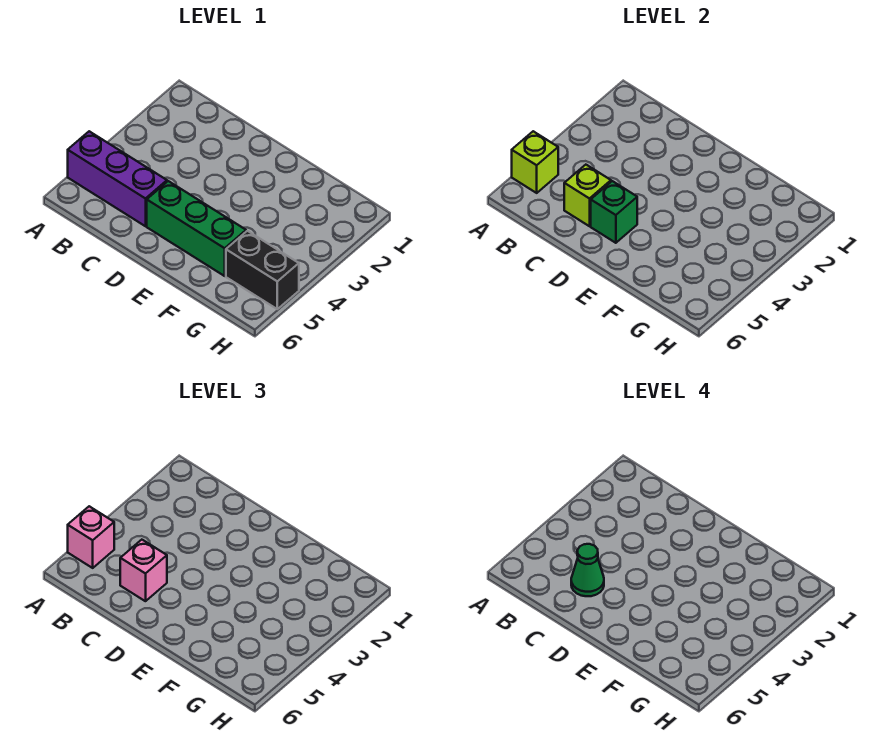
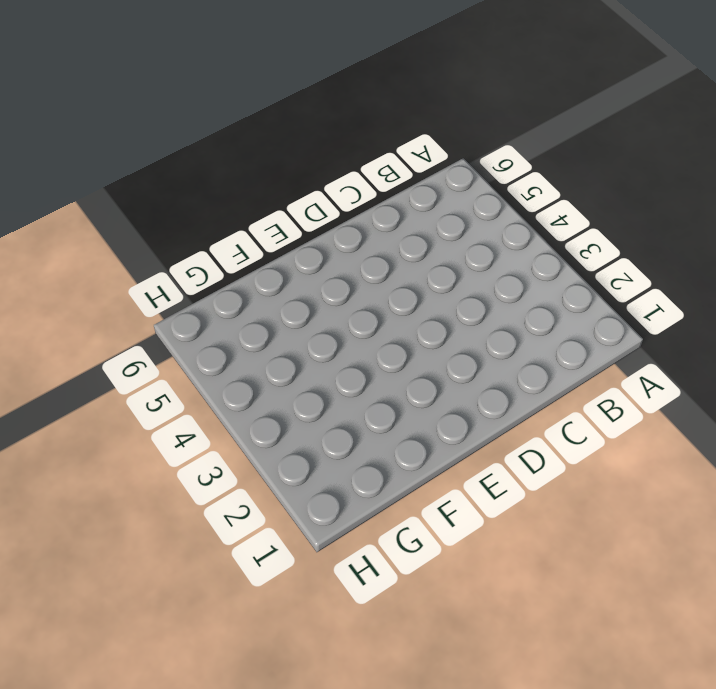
none -> purple 1x3 brick [68,131,167,226]
none -> green 1x3 brick [147,181,246,276]

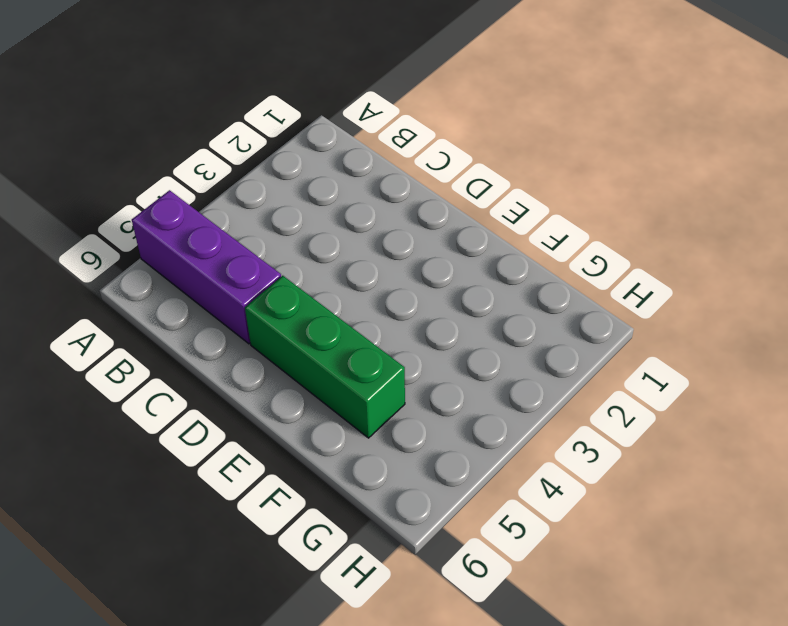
none -> black 1x2 brick [226,231,299,309]
none -> lime 1x1 brick [512,131,558,193]

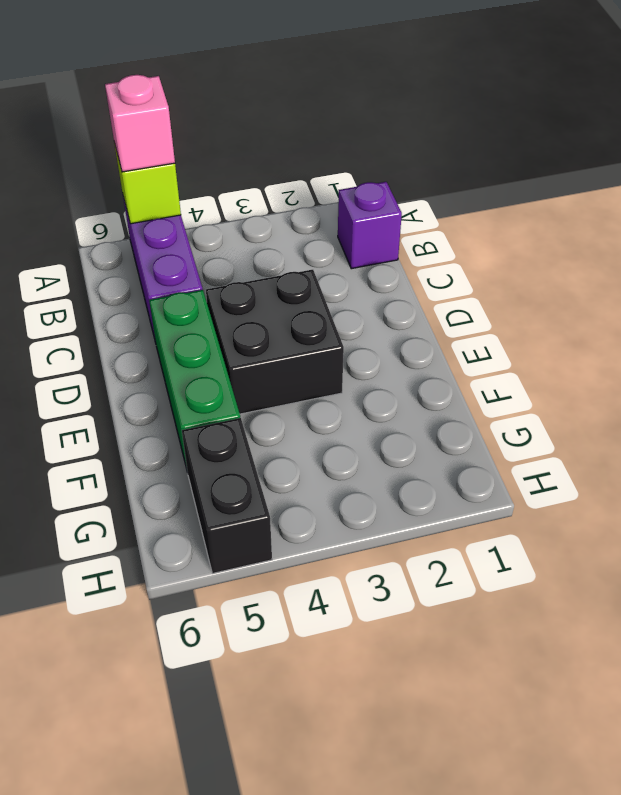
purple 1x1 brick [338,182,402,269] -> none
black 2x2 brick [206,270,344,414] -> none
none -> lime 1x1 brick [564,165,611,226]
none -> green 1x1 brick [591,181,637,243]

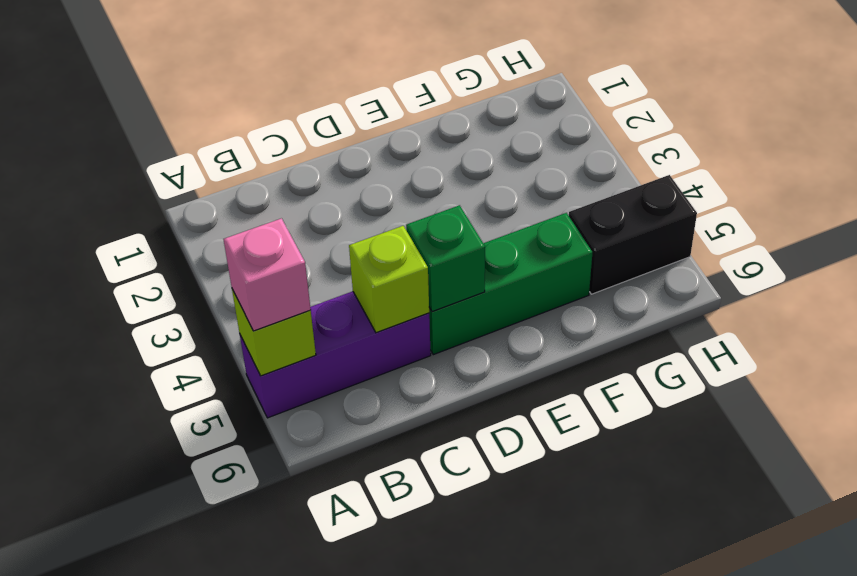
none -> pink 1x1 brick [120,540,167,601]
none -> green 1x1 cone [571,544,604,596]

